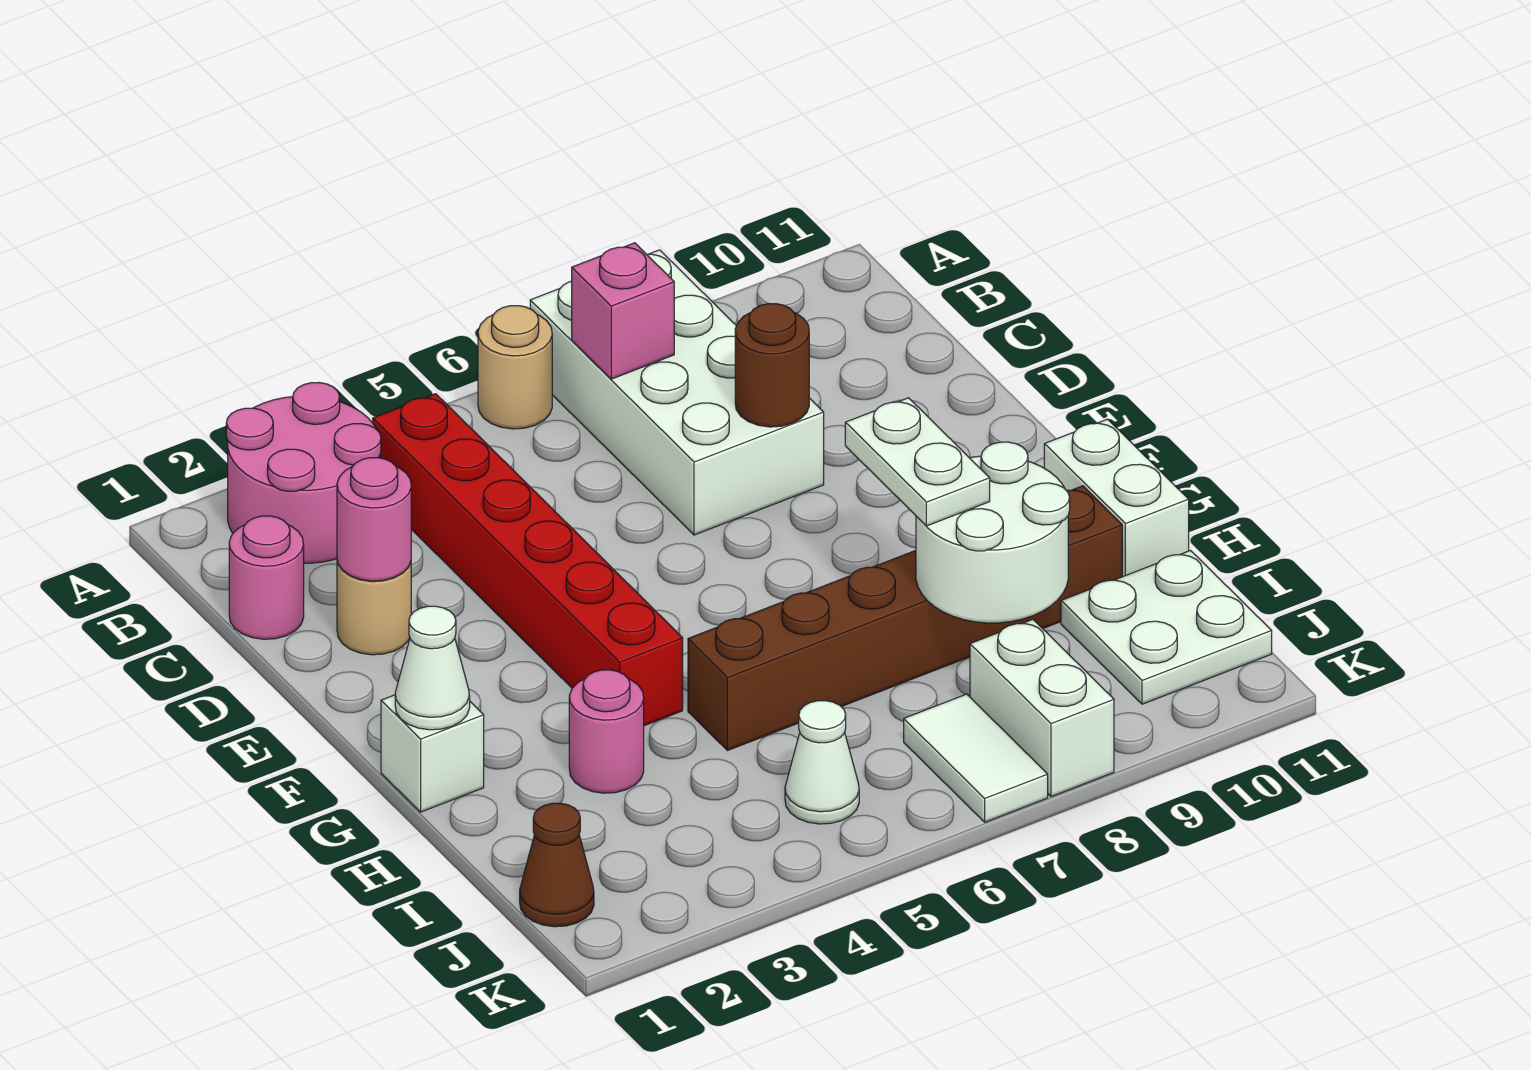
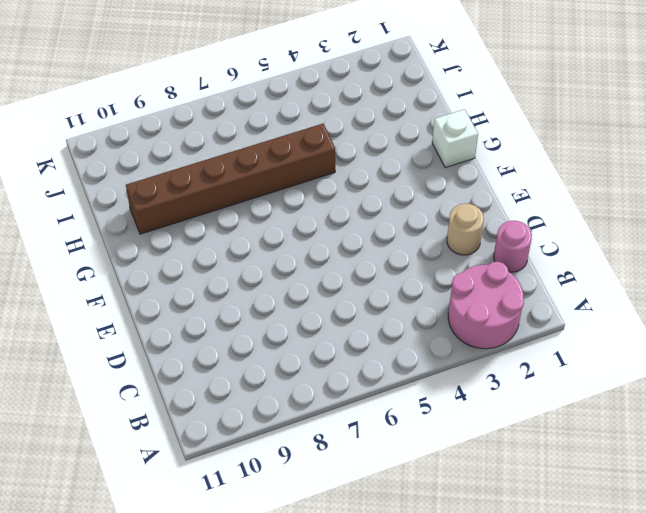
none -> tan 1x1 round brick [478,306,552,429]
none -> white 2x4 brick [530,250,824,535]
none -> red 1x6 brick [373,394,683,726]

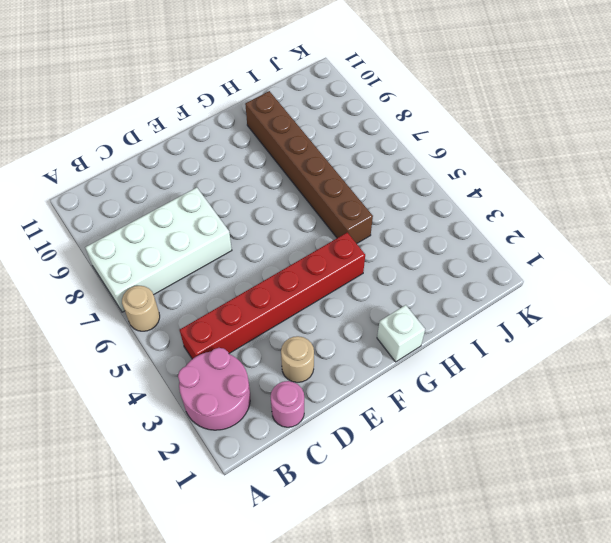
none -> white 1x2 brick [1044,419,1189,577]
none -> pink 1x1 round brick [569,670,644,793]
none -> white 2x2 plate [1061,551,1272,704]

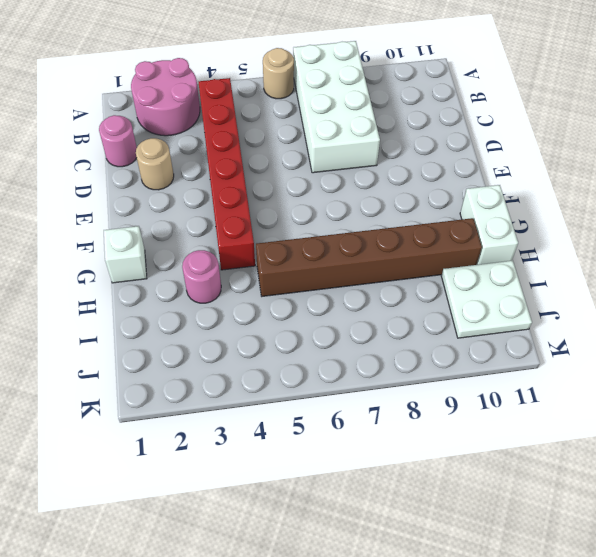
none -> brown 1x1 cone [520,803,594,927]
none -> white 1x1 cone [785,701,859,824]
none -> white 1x2 tile [904,694,1048,822]

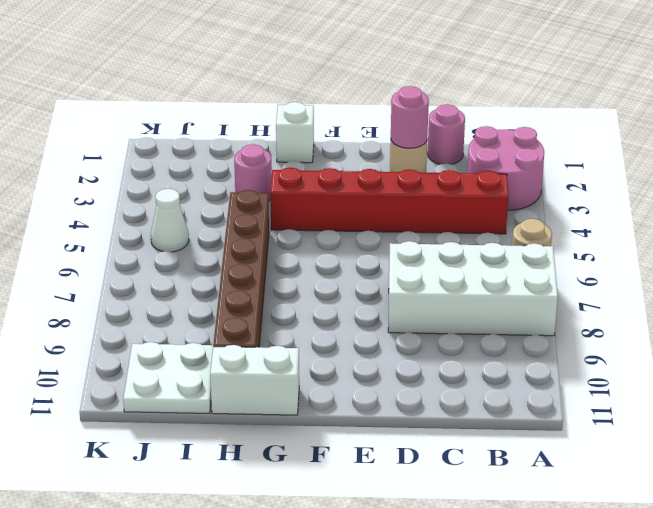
none -> brown 1x1 cone [520,803,594,927]
none -> white 1x2 tile [904,694,1048,822]
none -> white 1x2 brick [970,619,1114,797]

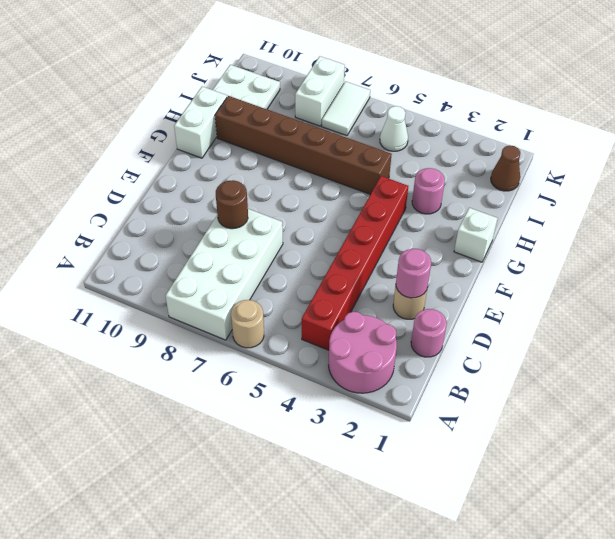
none -> pink 1x1 brick [572,243,674,379]
none -> white 1x1 cone [395,606,470,730]
none -> white 2x2 round brick [916,442,1070,623]

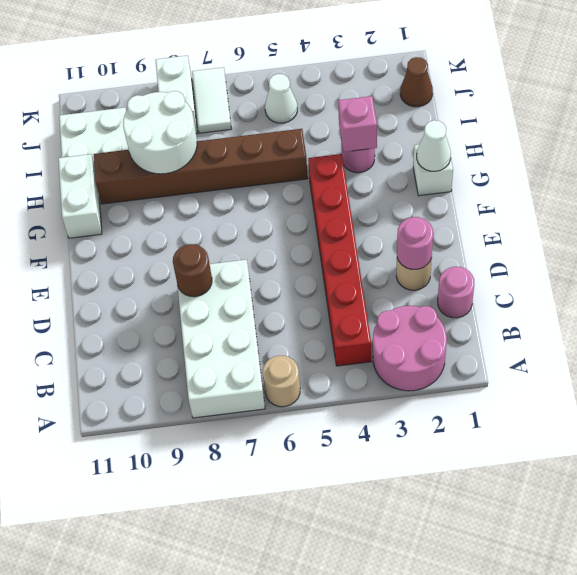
pink 1x1 brick [338,96,377,152] -> pink 1x1 brick moved to [572,243,674,379]
none -> white 1x2 plate [845,398,990,526]

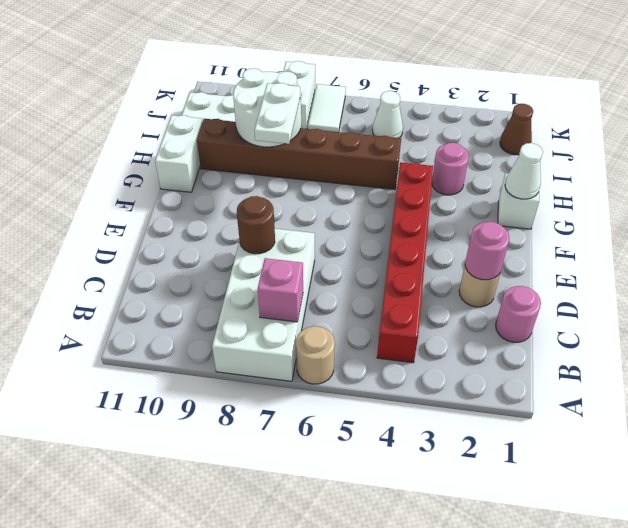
none -> pink 2x2 round brick [226,383,381,563]

